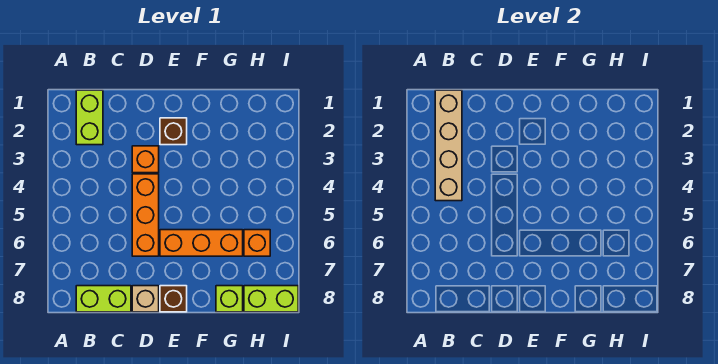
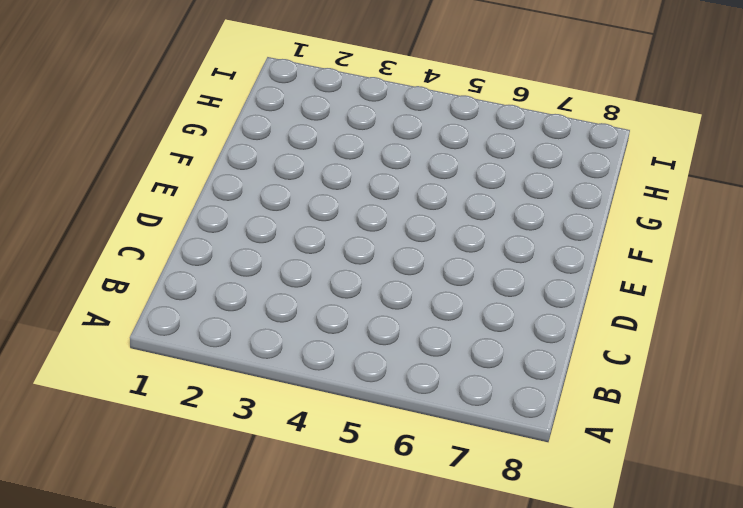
none -> lime 1x2 brick [76,90,103,145]
none -> lime 1x2 brick [76,286,131,312]
none -> orange 1x1 brick [132,146,159,173]

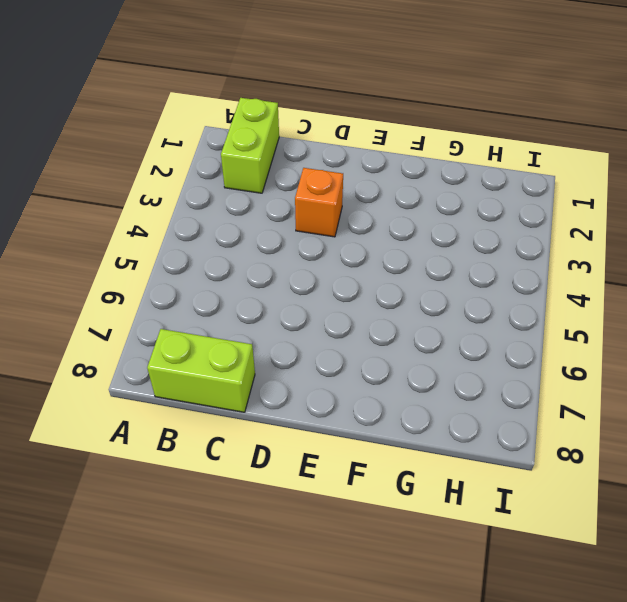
none -> orange 1x3 brick [132,174,159,256]
none -> tan 1x1 brick [132,286,159,312]
none -> brown 1x1 brick [160,118,187,145]

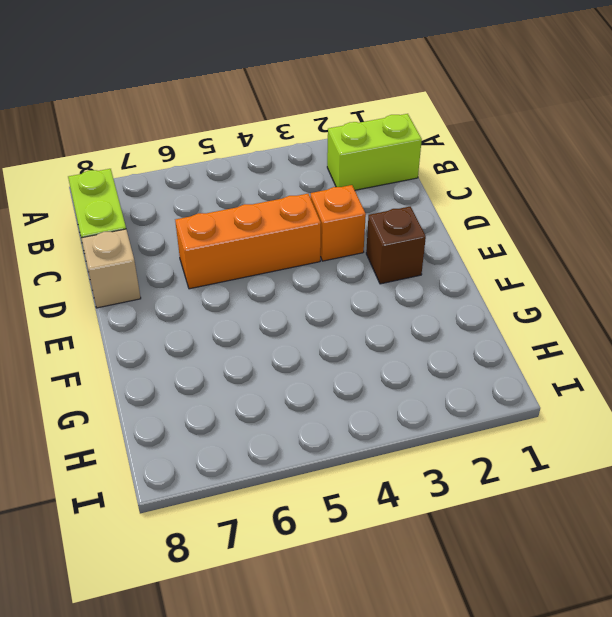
none -> orange 1x3 brick [160,230,243,256]
none -> brown 1x1 brick [160,286,187,312]
none -> lime 1x1 brick [216,286,243,312]

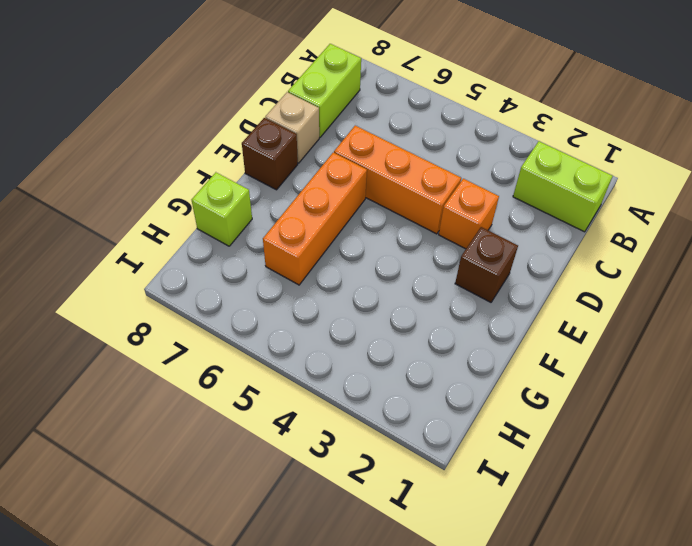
none -> orange 1x1 brick [244,230,270,256]
none -> lime 1x2 brick [244,286,298,312]
none -> tan 1x4 brick [435,90,462,201]

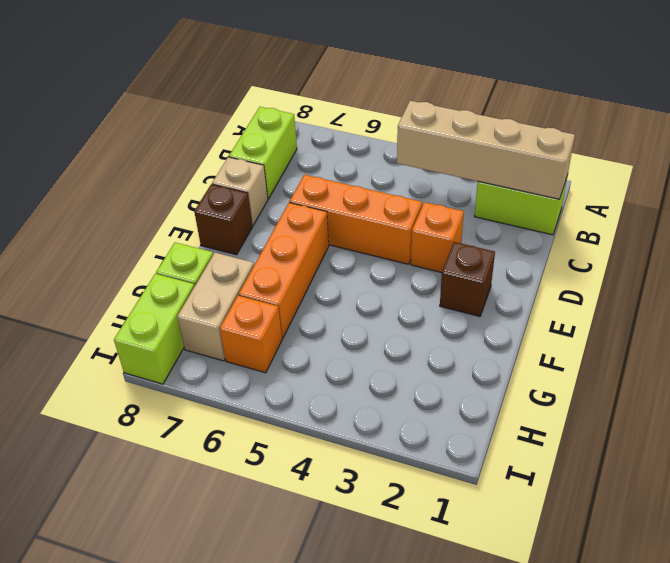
tan 1x2 brick [177,253,254,361] -> none

